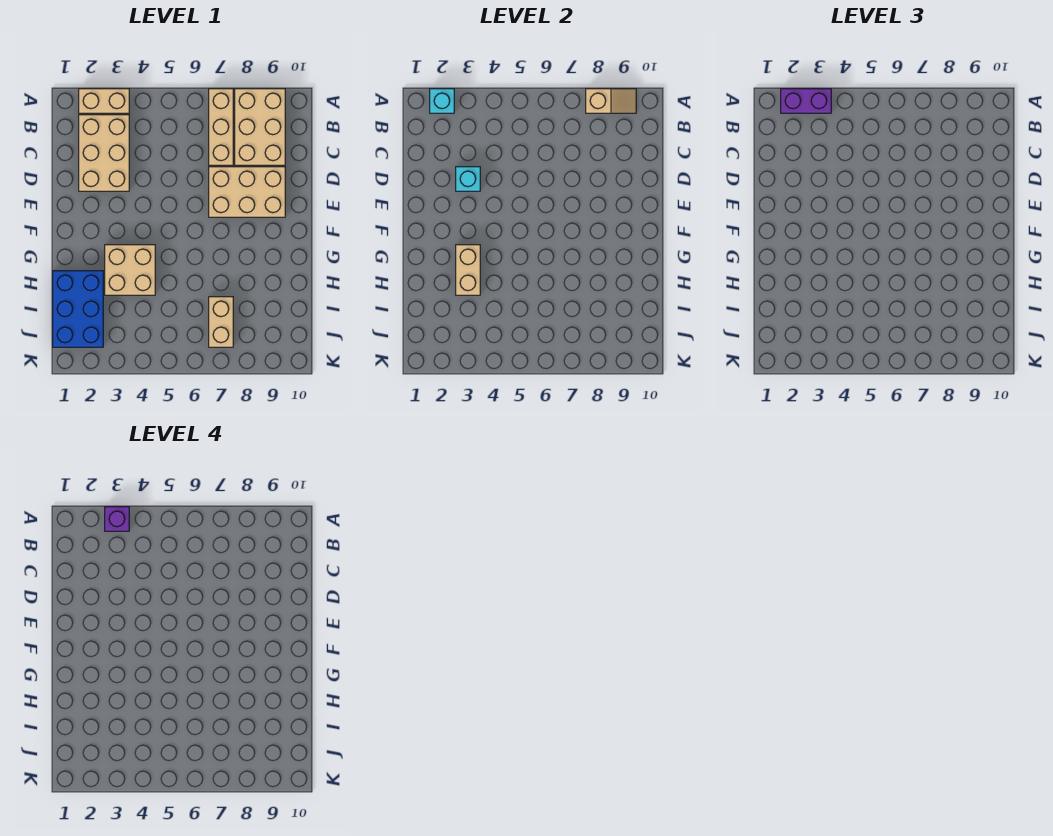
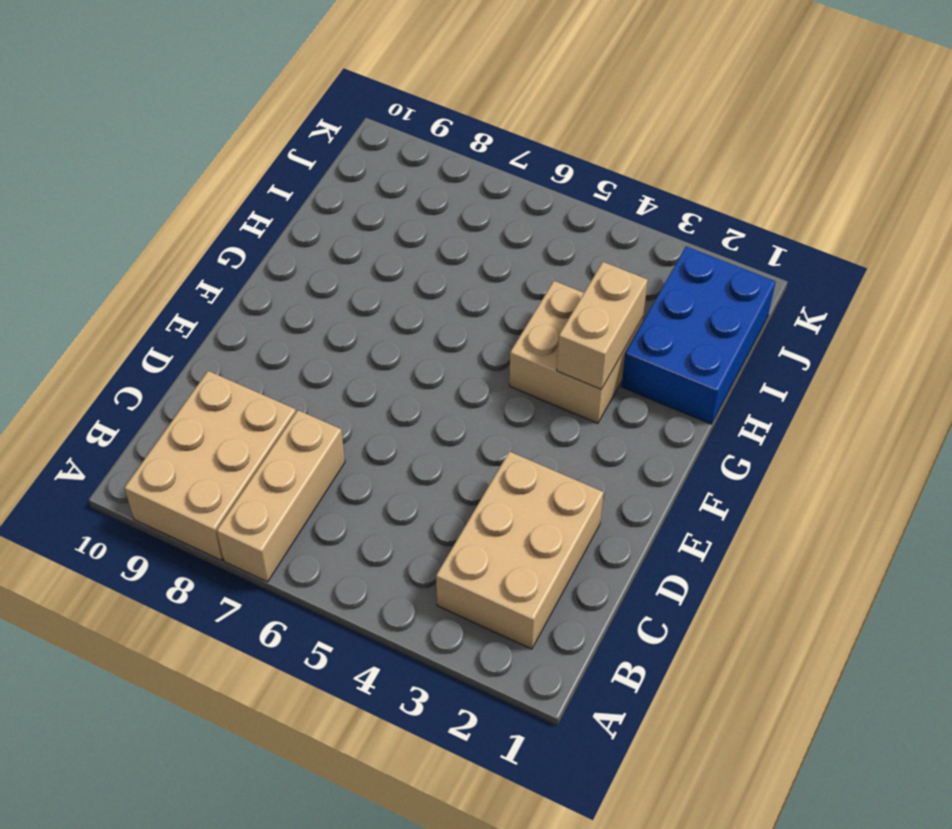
none -> tan 1x2 brick [79,89,129,113]
none -> tan 2x3 brick [209,167,285,217]
none -> tan 1x2 brick [209,297,233,347]

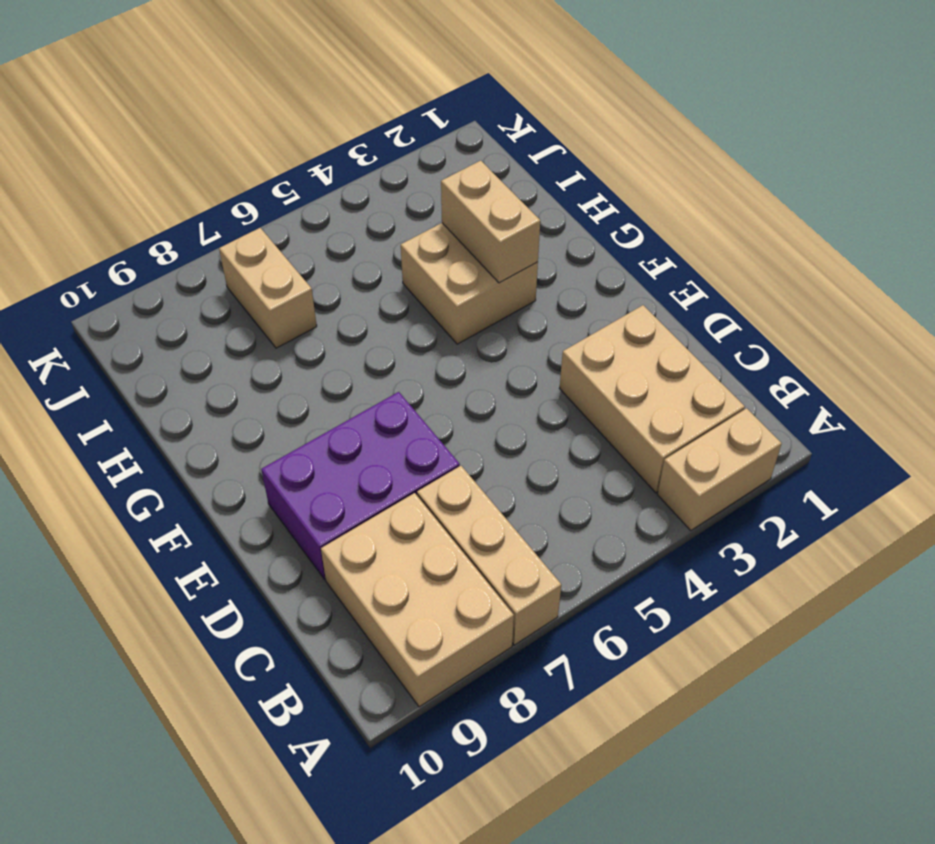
purple 2x3 brick [261,392,460,579] -> tan 2x3 brick [209,167,285,217]
none -> blue 2x3 brick [53,271,103,347]
none -> cyan 1x1 brick [430,89,454,113]
none -> tan 1x2 slope [586,89,636,113]

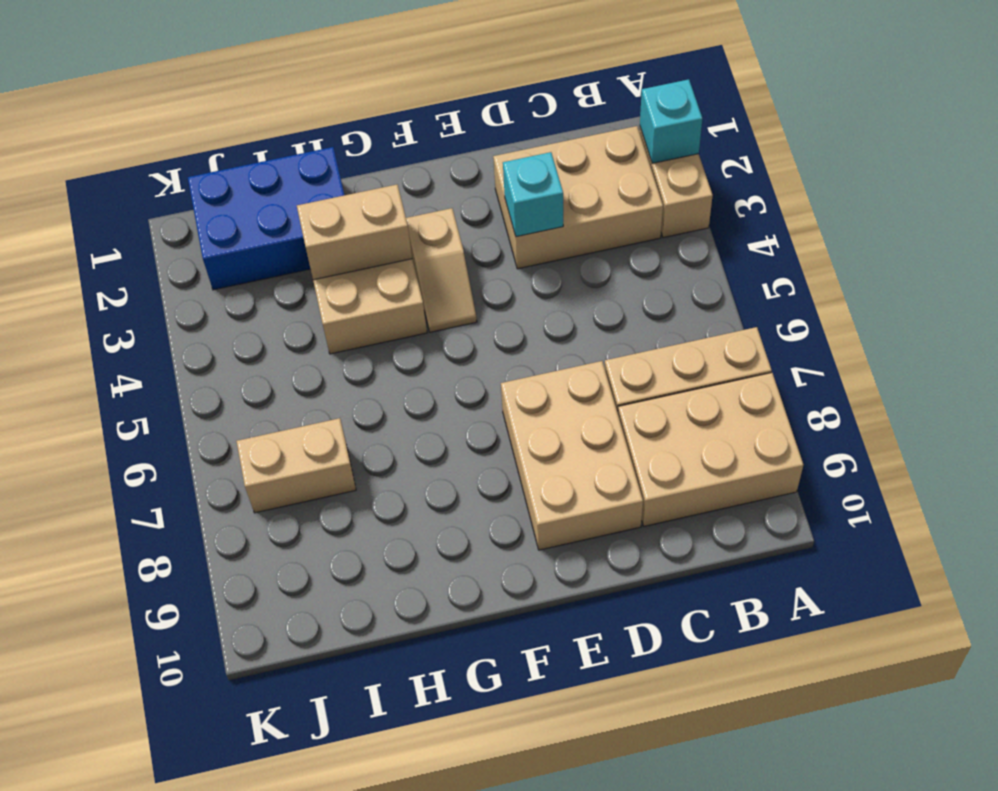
tan 1x2 slope [406,208,477,332] -> tan 1x2 slope moved to [586,89,636,113]
none -> purple 1x2 brick [781,89,831,113]
none -> purple 1x1 brick [105,507,129,531]

